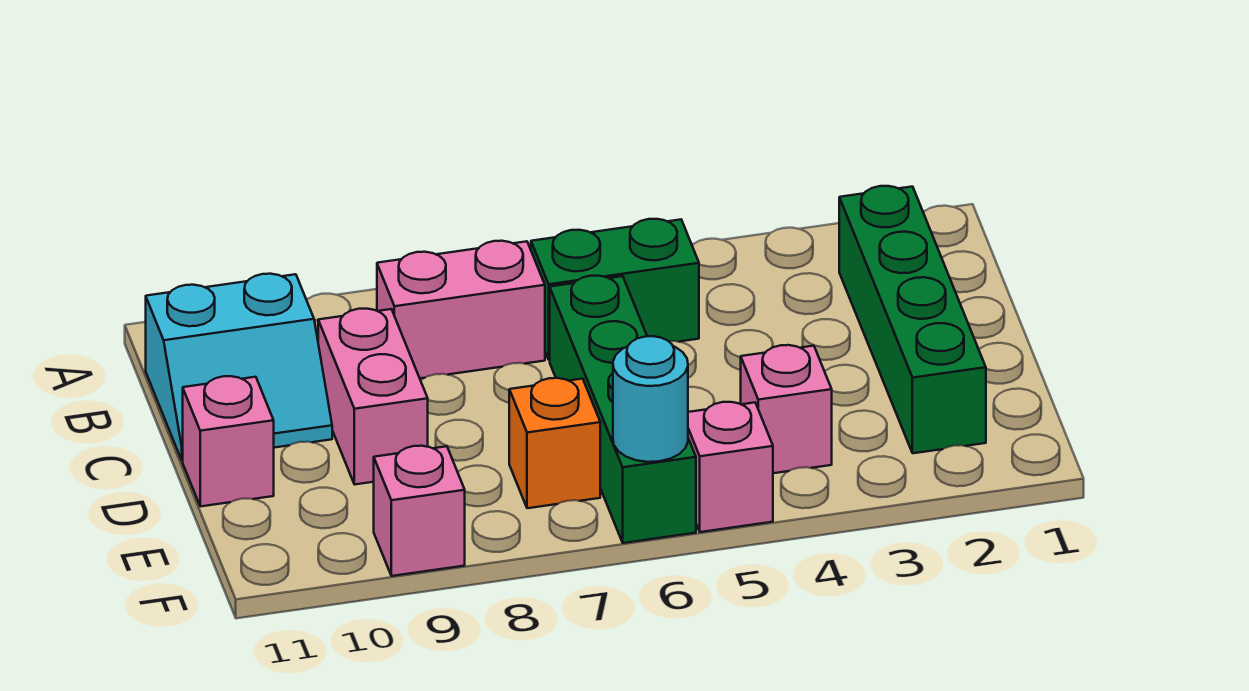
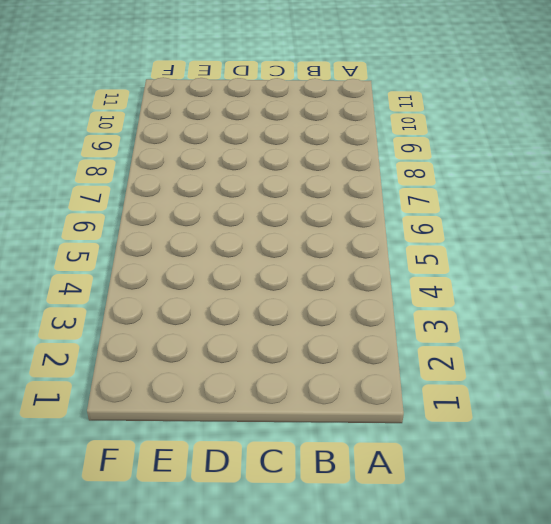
none -> green 1x4 brick [839,186,986,453]
none -> green 1x2 brick [531,219,699,360]
none -> pink 1x2 brick [377,241,545,378]

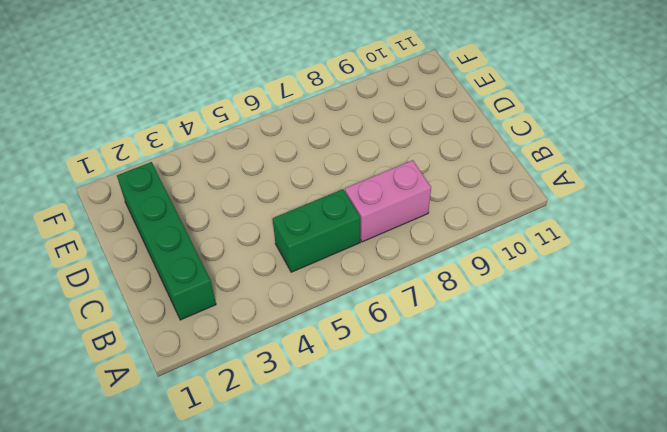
none -> cyan 2x2 slope [146,274,332,461]
none -> green 1x4 brick [550,276,696,543]
none -> pink 1x2 brick [318,309,428,484]

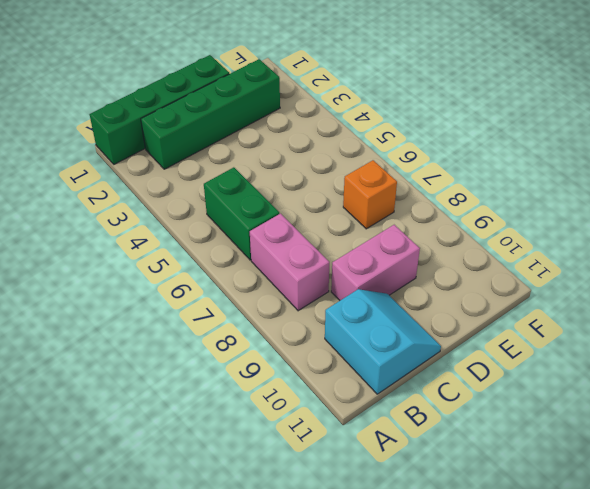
green 1x4 brick [90,55,229,164] -> green 1x4 brick moved to [550,276,696,543]
none -> pink 1x1 brick [183,376,274,506]
none -> pink 1x1 brick [741,345,832,473]
none -> pink 1x1 brick [688,402,773,532]

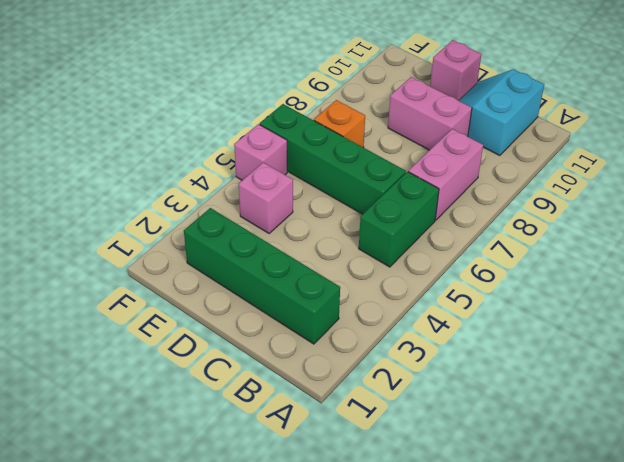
none -> pink 1x1 brick [374,446,465,576]
none -> cyan 1x1 round brick [613,336,688,462]

